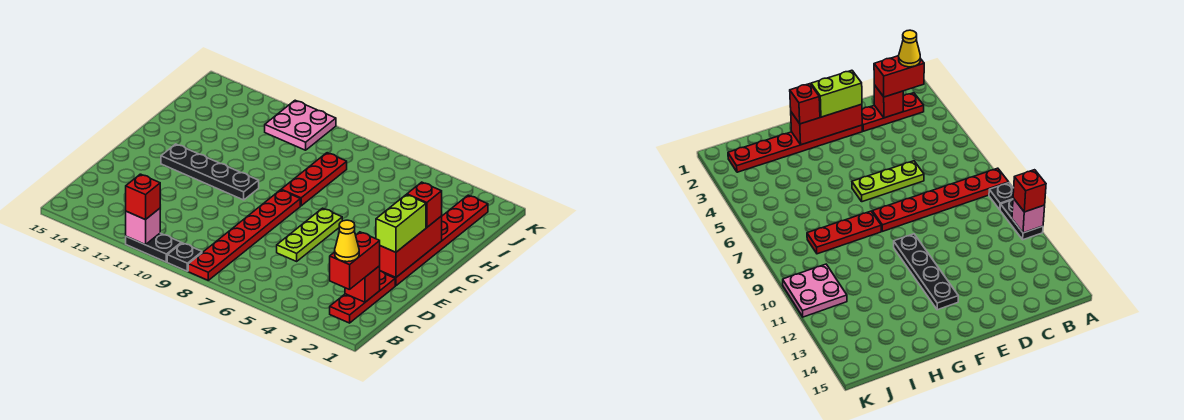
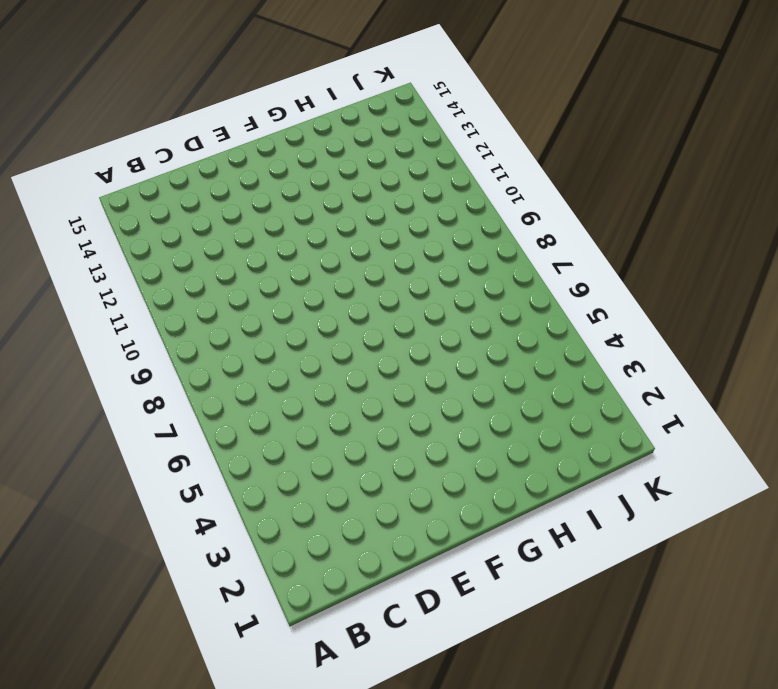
none -> red 1x6 plate [188,190,300,280]
none -> black 1x1 plate [167,243,202,271]
none -> black 1x2 plate [126,233,181,262]

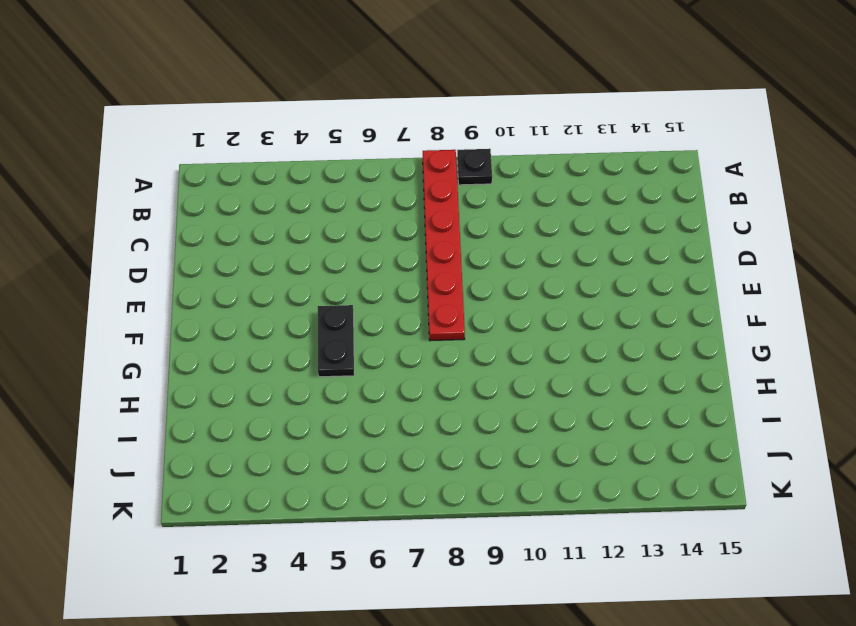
black 1x2 plate [318,305,354,377] -> black 1x2 plate turned to [126,233,181,262]
none -> red 1x3 plate [330,271,395,323]
none -> lime 1x3 plate [277,208,342,261]
none -> red 1x6 plate [385,195,488,286]

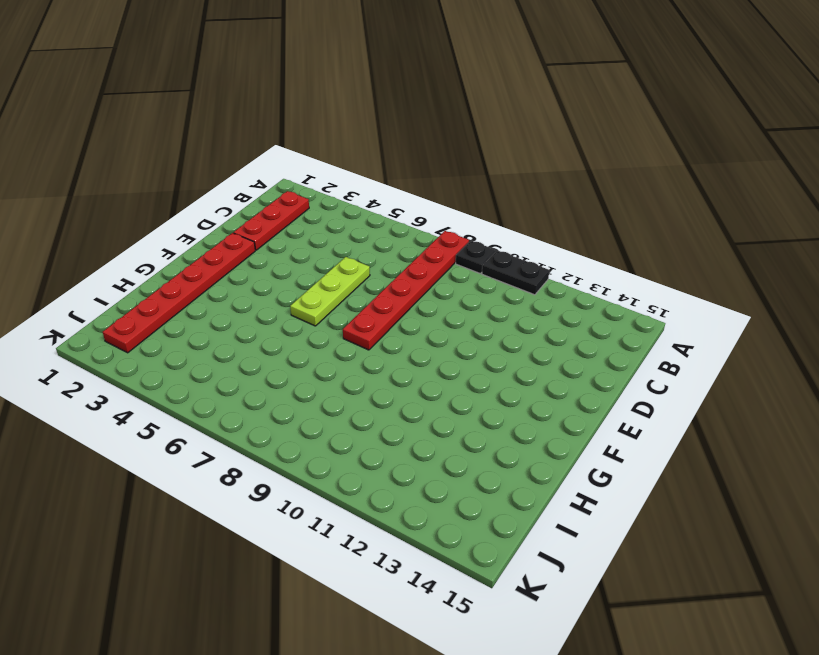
none -> black 1x4 plate [161,144,259,200]
none -> red 1x3 plate [281,153,347,206]
none -> pink 2x2 plate [265,100,336,150]

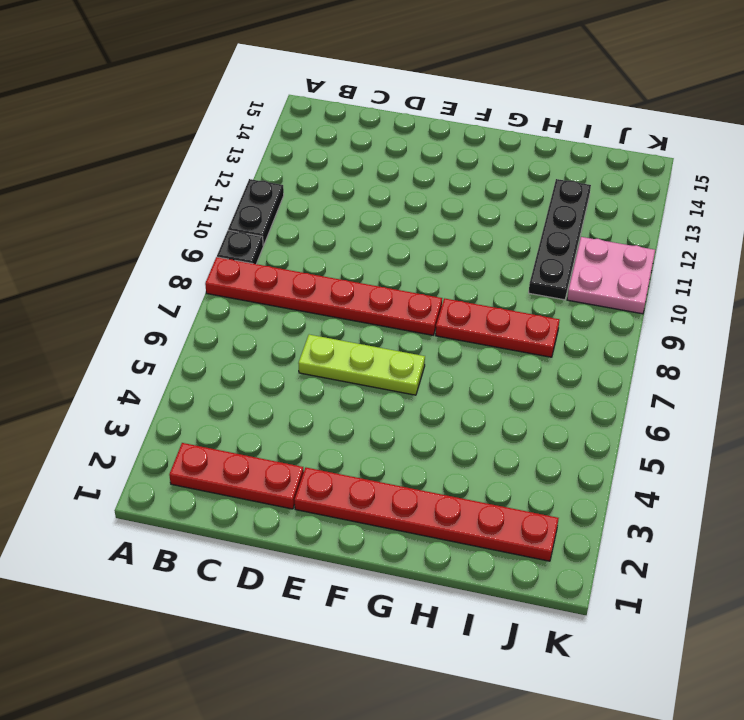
black 1x4 plate [529,179,591,300] -> black 1x4 plate moved to [161,144,259,200]
none -> pink 1x1 brick [126,208,160,245]
none -> red 1x1 brick [345,266,380,302]
none -> red 1x3 brick [380,216,442,278]

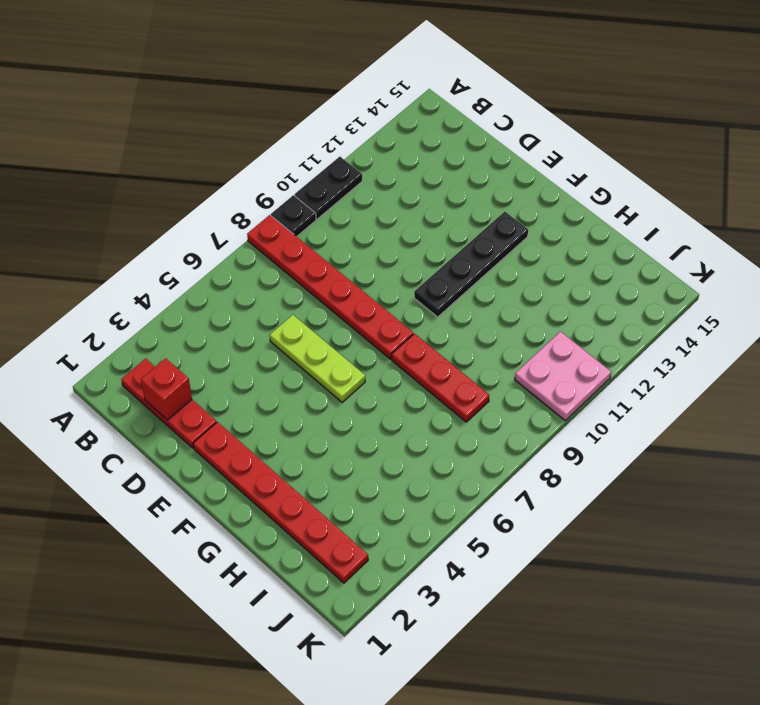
none -> pink 1x1 brick [126,208,160,245]
none -> red 1x3 brick [380,216,442,278]
none -> red 1x1 brick [126,174,160,220]

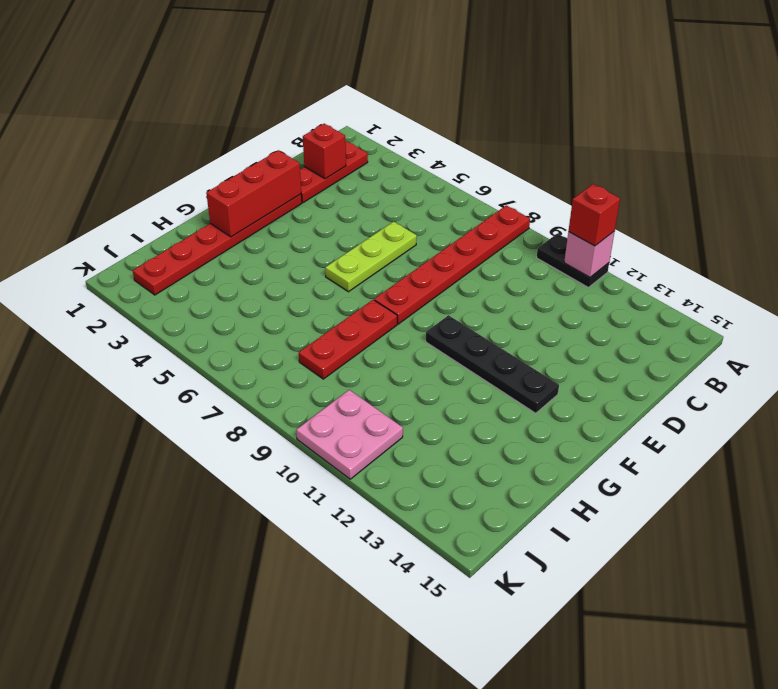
none -> black 1x1 plate [167,243,202,271]
none -> red 1x2 brick [330,232,380,290]
none -> lime 1x2 brick [376,195,426,252]

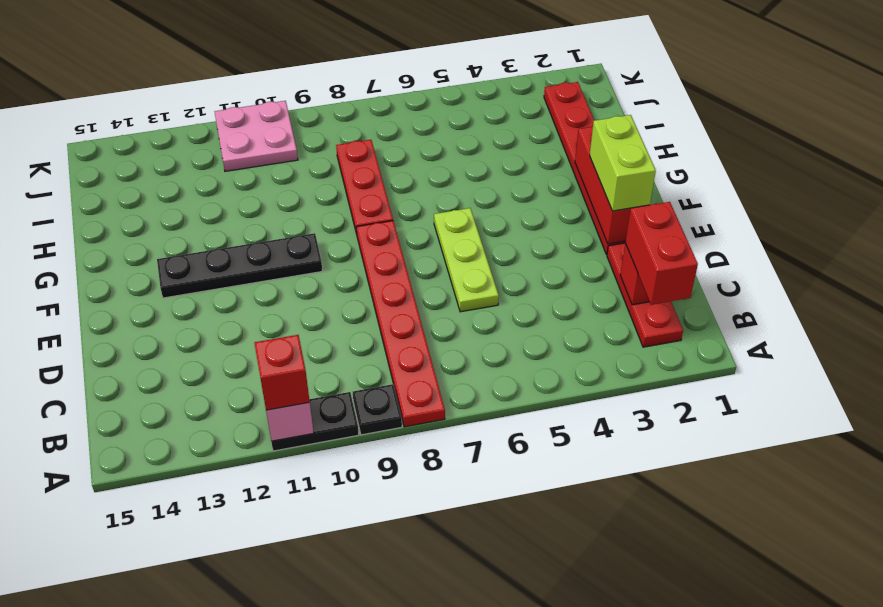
none -> red 1x1 brick [407,182,442,227]
none -> yellow 1x1 cone [335,220,359,262]

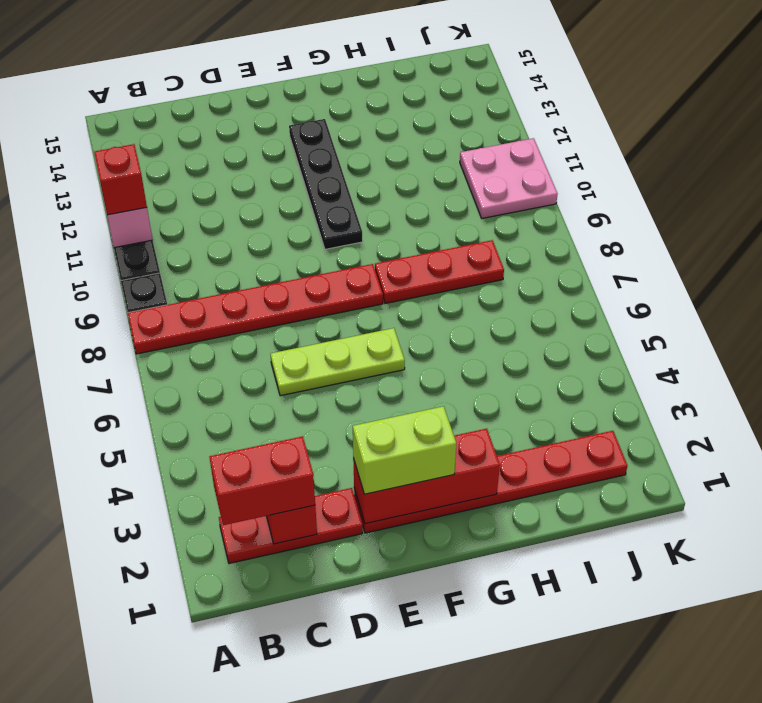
none -> red 1x1 brick [407,182,442,227]
none -> yellow 1x1 cone [335,220,359,262]

